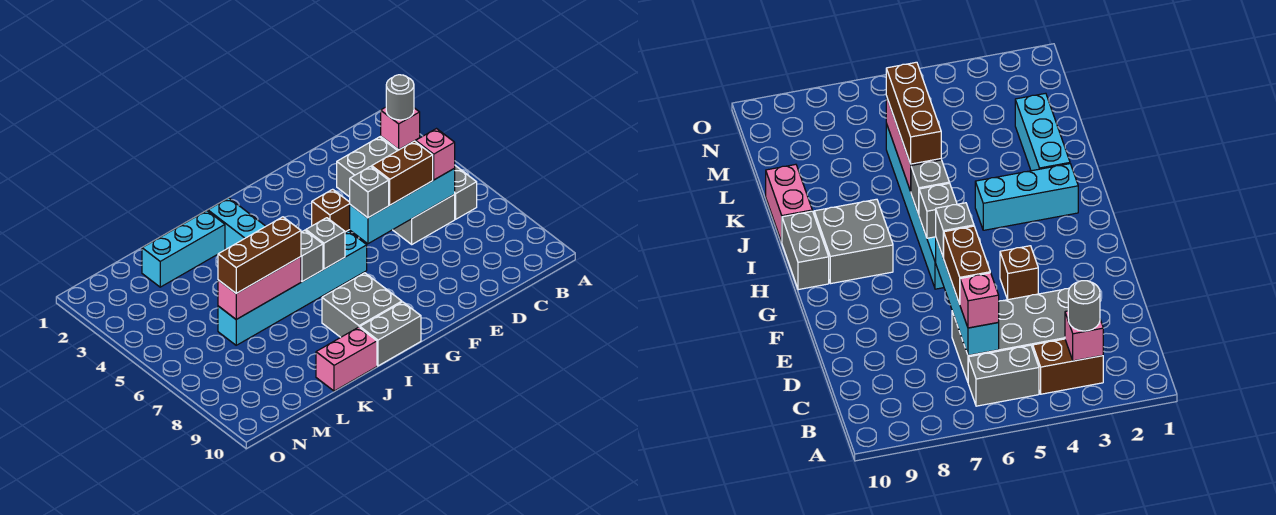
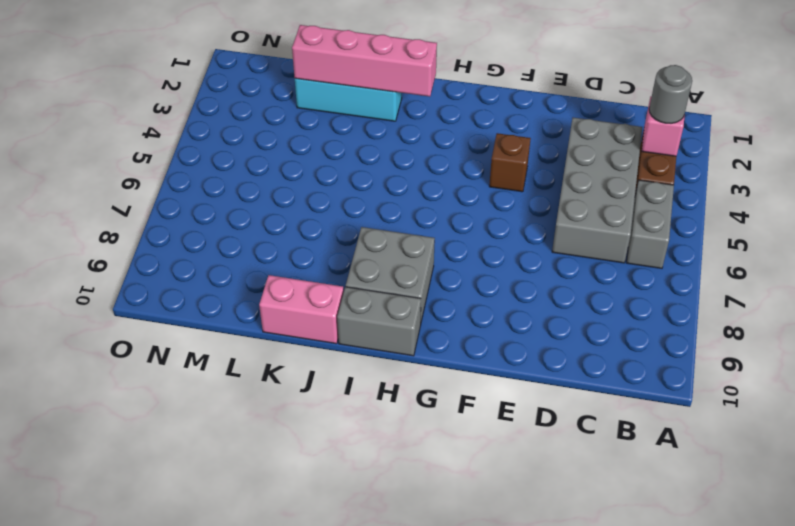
pink 1x4 brick [292,25,437,97] -> none
none -> cyan 1x6 brick [218,231,367,345]
none -> cyan 1x3 brick [208,198,266,249]
none -> cyan 1x4 brick [350,169,455,244]

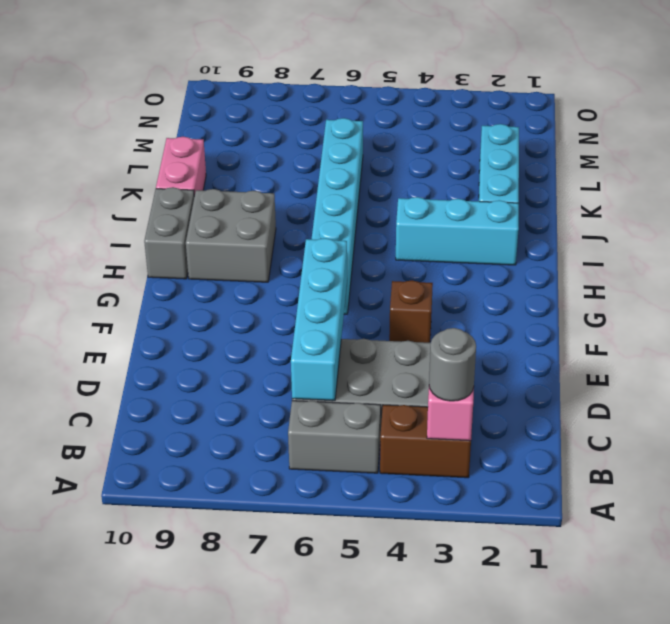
none -> grey 1x1 brick [306,218,345,269]
none -> grey 1x1 brick [301,230,323,282]
none -> pink 1x3 brick [218,257,301,319]

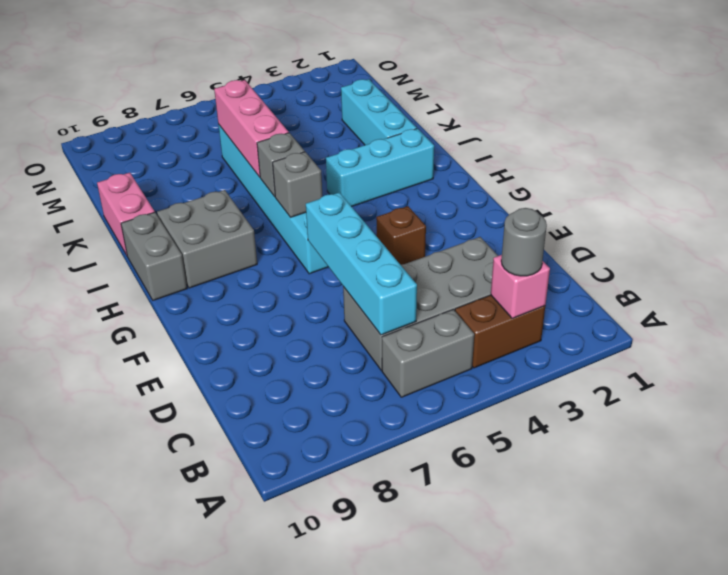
none -> pink 1x1 brick [416,129,455,180]
none -> brown 1x2 brick [372,141,433,205]
none -> grey 1x1 brick [350,166,389,218]

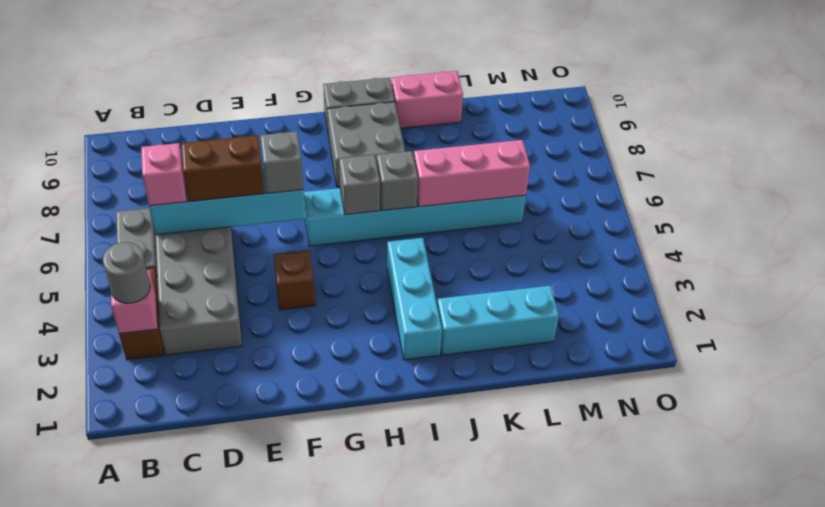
none -> brown 1x3 brick [218,217,301,293]

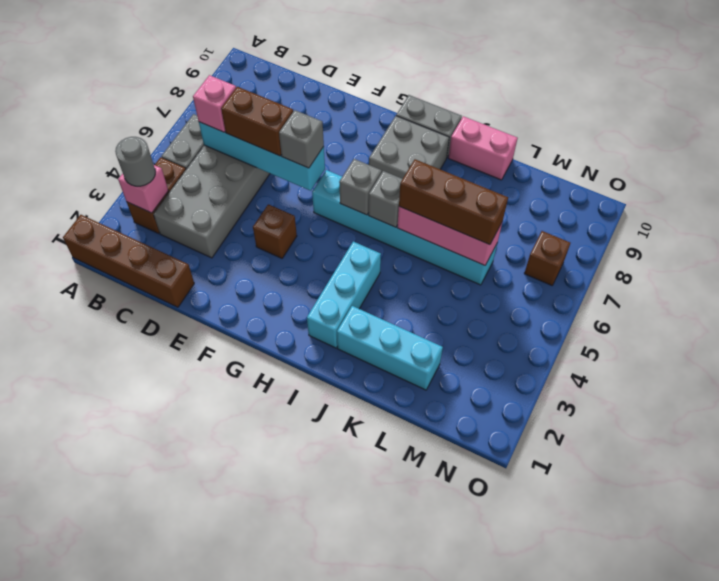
brown 1x4 brick [63,215,194,307] -> none
brown 1x1 brick [524,231,570,285] -> none

